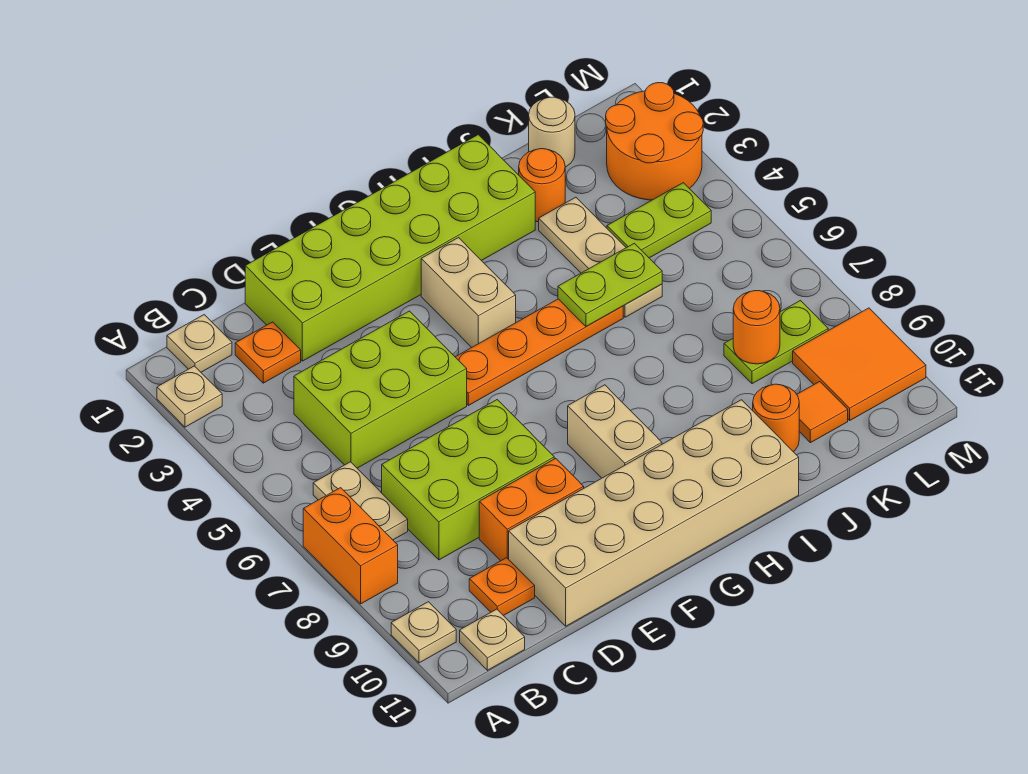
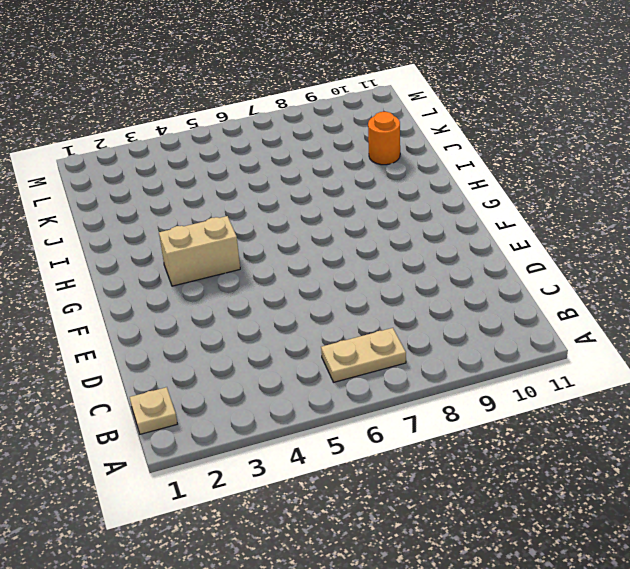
none -> tan 1x1 plate [157,366,222,427]
none -> orange 1x2 brick [303,488,398,604]
none -> tan 1x1 plate [391,602,456,663]

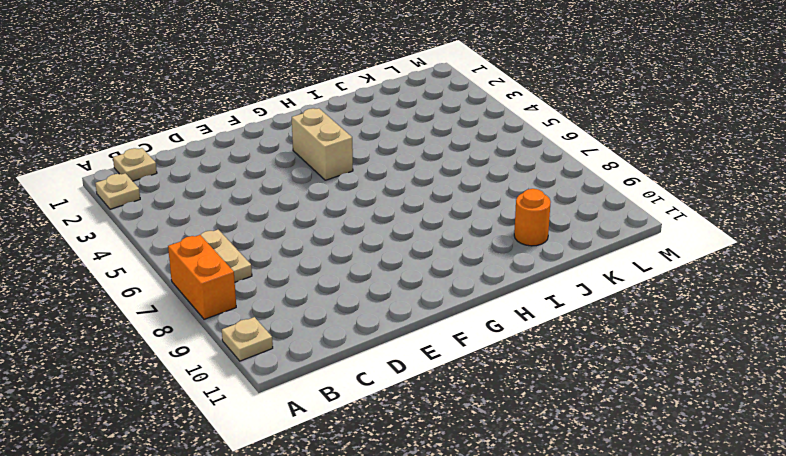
none -> tan 1x1 plate [460,609,525,670]
none -> orange 1x1 plate [235,322,301,383]
none -> lime 2x3 brick [294,311,467,468]

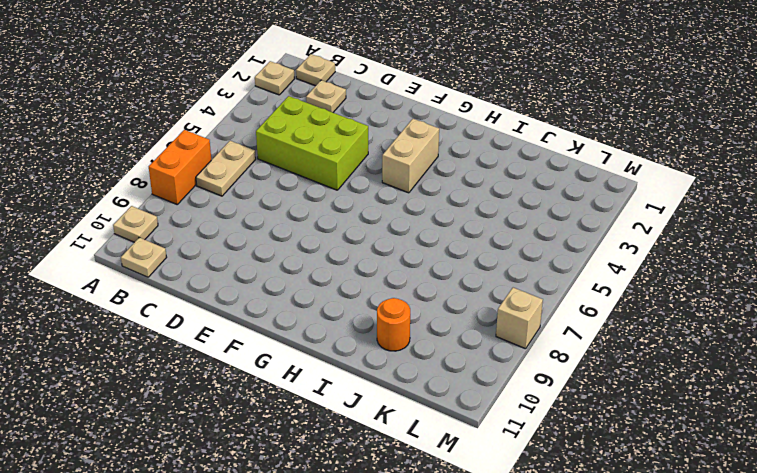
tan 1x1 plate [306,80,346,112] -> orange 1x1 plate [235,322,301,383]
tan 1x1 brick [496,288,543,349] -> none
none -> lime 2x3 brick [382,400,554,560]
none -> orange 1x1 plate [469,558,535,616]
none -> lime 2x6 brick [245,135,535,361]

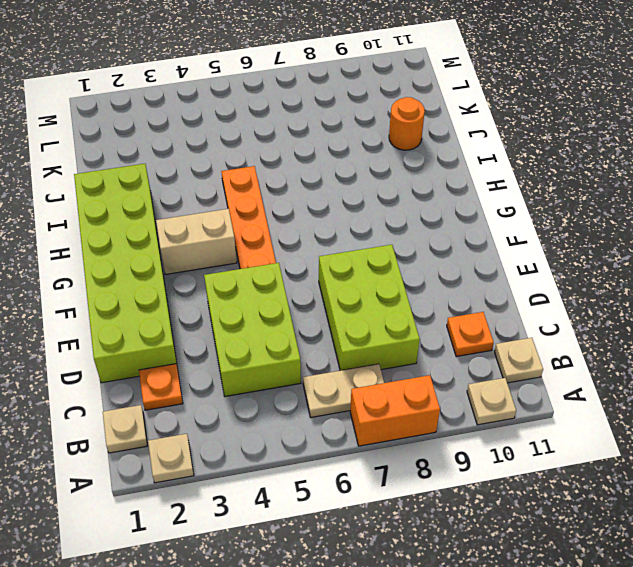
none -> orange 1x2 brick [479,458,584,561]
none -> tan 2x6 brick [509,400,799,626]
none -> tan 1x2 brick [568,385,662,478]

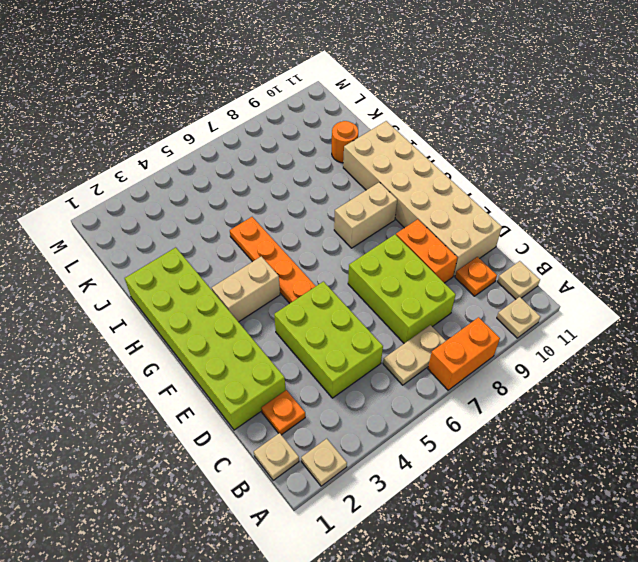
none -> orange 1x1 round brick [519,149,565,222]
none -> tan 1x3 plate [539,197,662,317]
none -> tan 1x1 round brick [529,97,575,167]

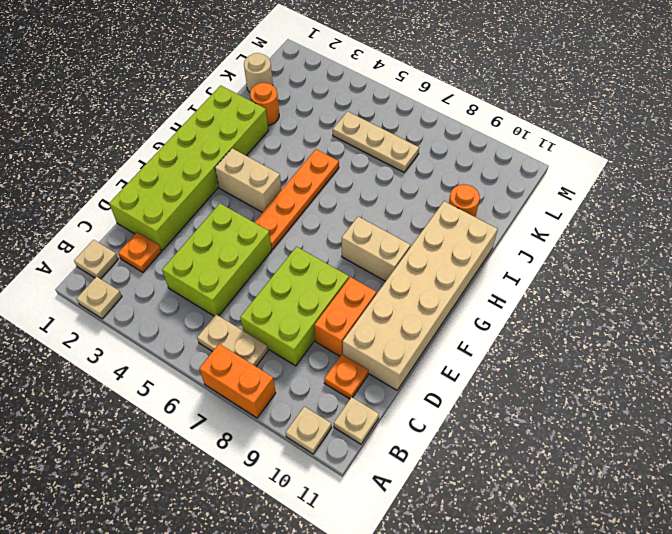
tan 1x3 plate [333,111,419,172] -> tan 1x3 plate moved to [539,197,662,317]
none -> lime 1x2 plate [607,183,711,258]
none -> lime 1x2 plate [724,301,828,384]
none -> orange 1x1 tile [797,382,848,443]

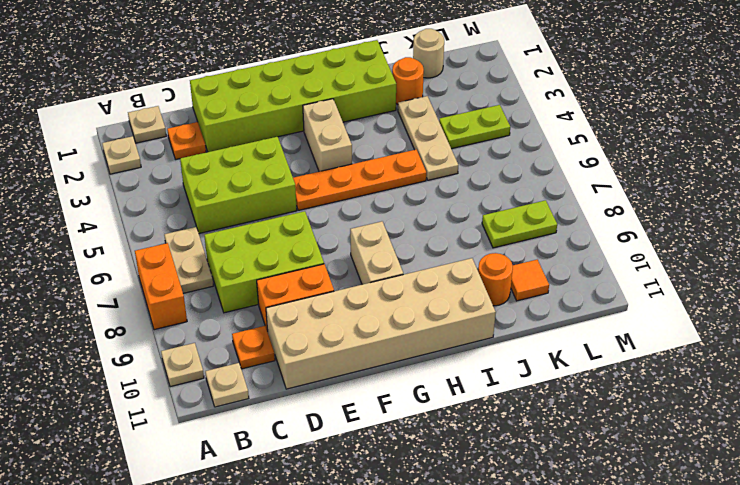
none -> orange 2x2 round brick [606,83,703,200]
none -> orange 2x2 tile [793,308,926,420]
none -> lime 1x2 plate [558,243,662,327]

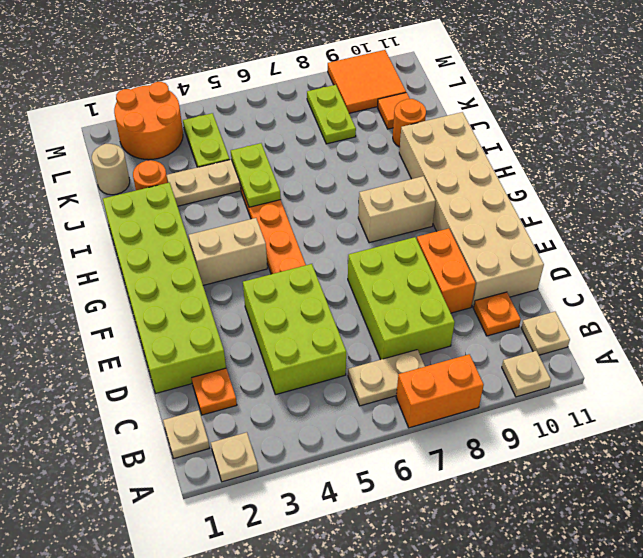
none -> orange 1x1 round brick [733,291,780,364]

